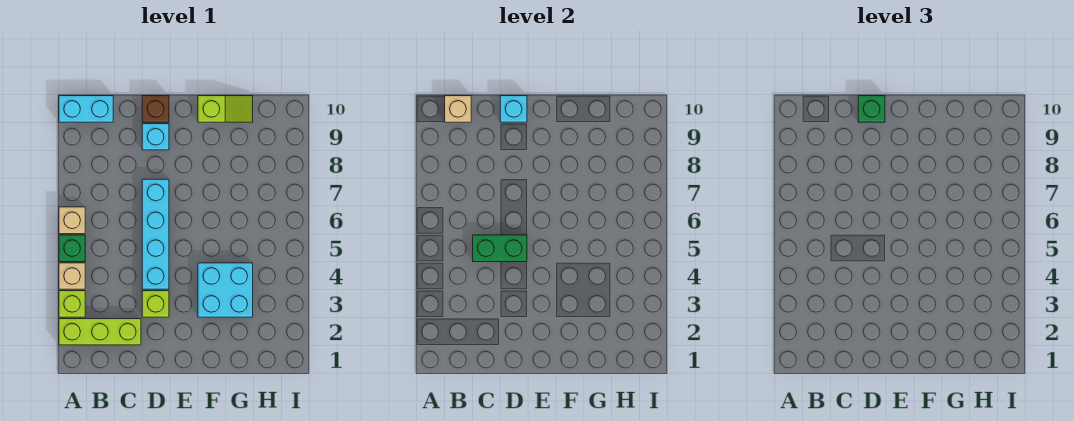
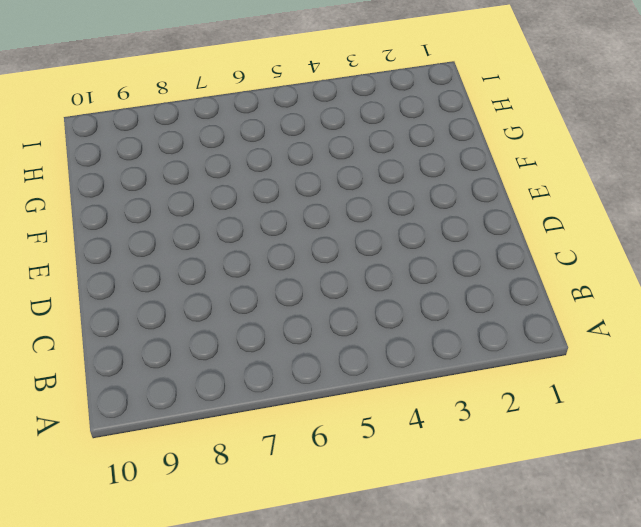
none -> lime 1x3 brick [59,319,141,345]
none -> lime 1x1 brick [59,291,85,317]
none -> tan 1x1 brick [59,263,85,289]

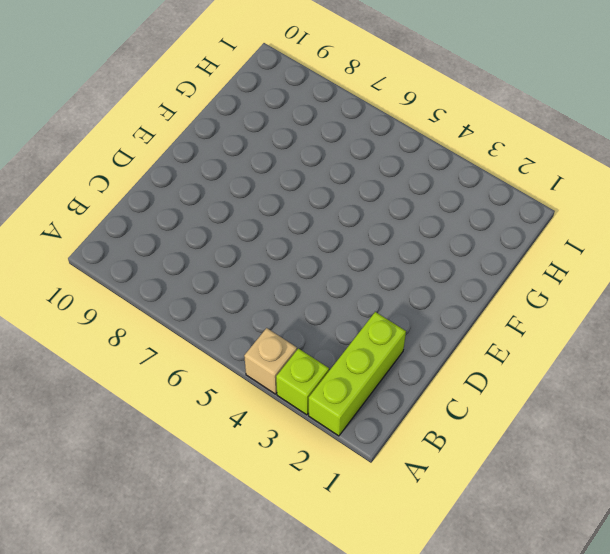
none -> green 1x1 brick [59,235,85,262]
none -> tan 1x1 brick [59,207,85,234]
none -> cyan 1x2 brick [59,96,113,122]

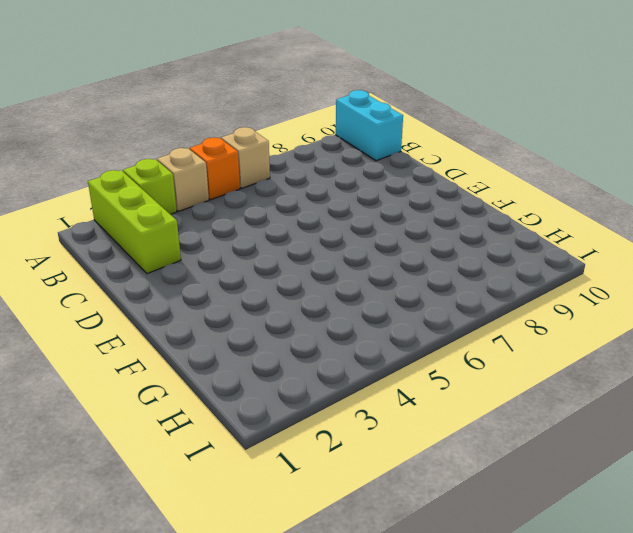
orange 1x1 brick [190,137,240,200] -> green 1x1 brick [59,235,85,262]
none -> lime 1x1 brick [142,291,169,317]
none -> cyan 1x4 brick [142,179,169,289]
none -> cyan 1x1 brick [142,124,169,150]

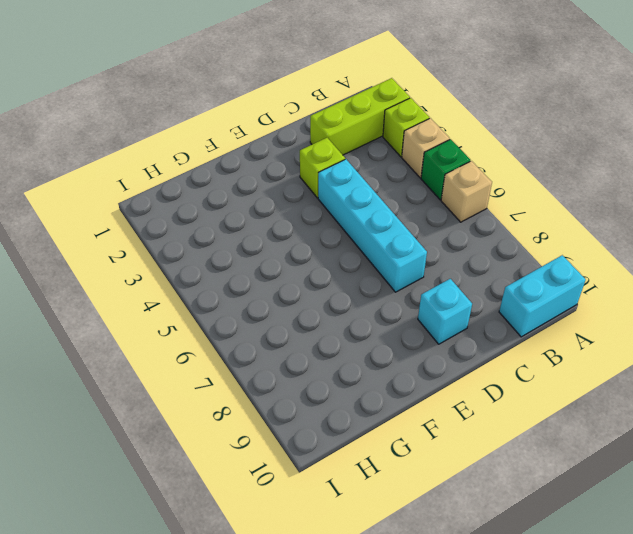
none -> brown 1x1 brick [142,96,169,122]
none -> cyan 2x2 brick [198,263,253,317]
none -> lime 1x2 slope [198,96,253,122]

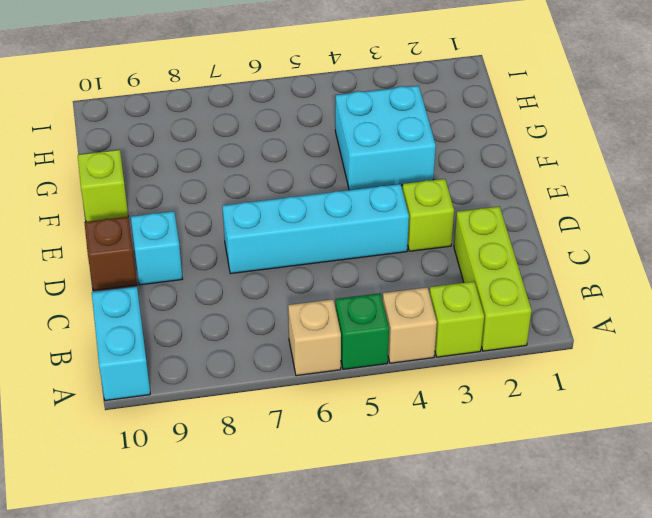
none -> tan 1x1 brick [445,96,471,122]
none -> green 1x2 brick [473,235,527,262]
none -> cyan 1x1 brick [500,96,527,122]

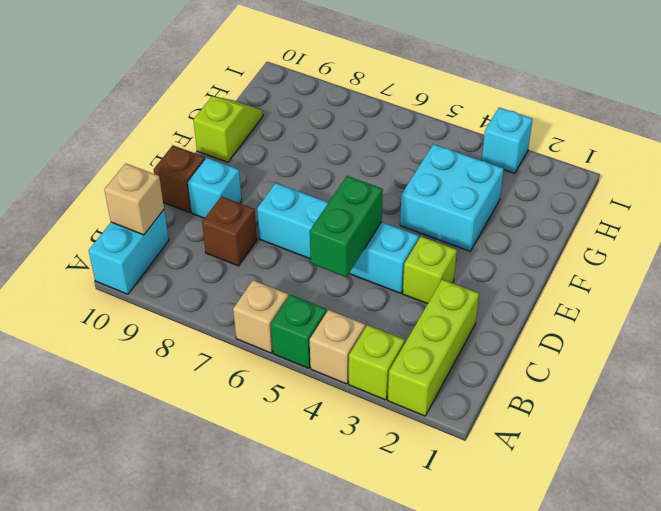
brown 1x1 brick [202,196,257,266] -> none
cyan 1x1 brick [482,108,533,173] -> cyan 1x1 brick moved to [500,96,527,122]
none -> green 1x1 brick [858,96,885,122]

